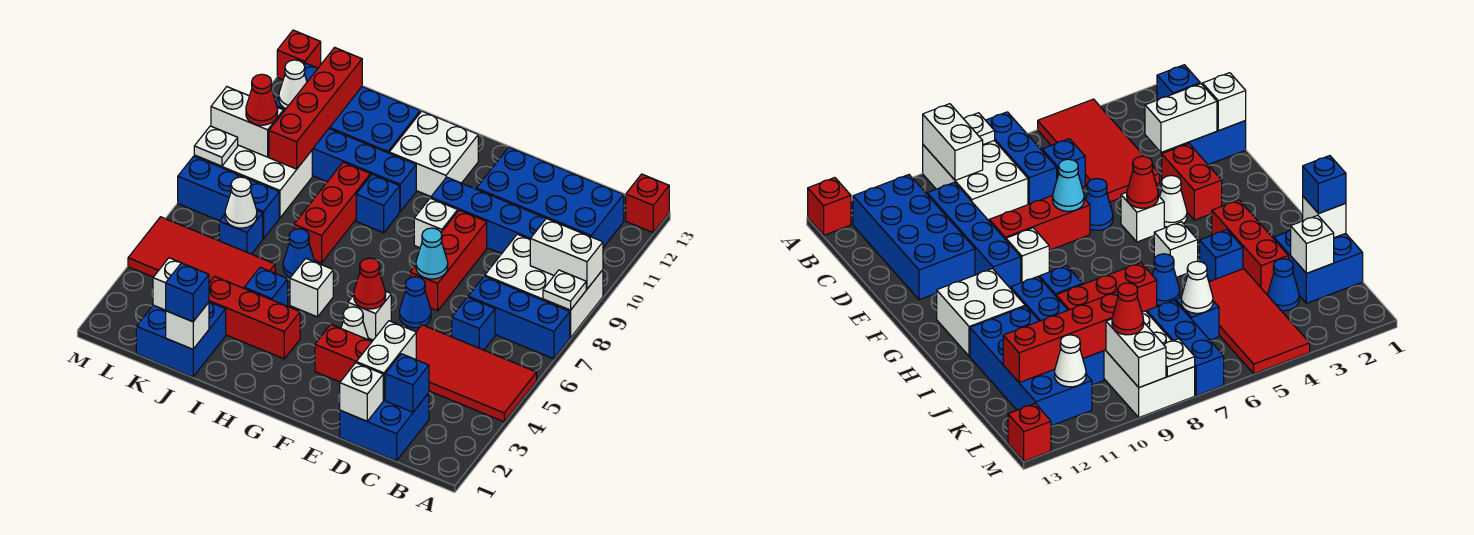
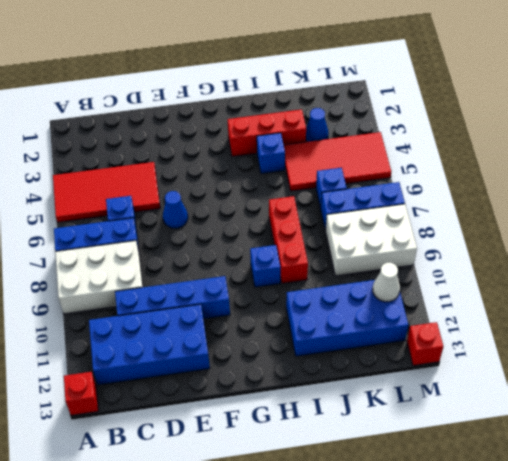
none -> blue 2x2 brick [340,393,429,461]
none -> red 1x2 brick [315,324,372,382]
none -> red 1x3 brick [410,210,487,311]
none -> white 1x1 cone [341,307,369,340]

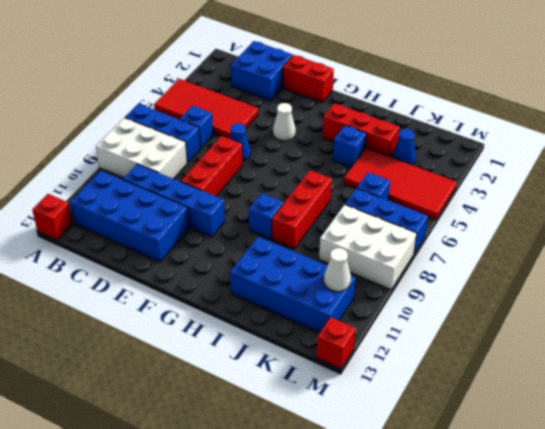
red 1x2 brick [283,55,334,103] -> red 1x2 brick moved to [315,324,372,382]
none -> white 1x1 brick [348,292,391,340]
none -> white 1x1 brick [414,198,458,248]
none -> white 2x2 brick [389,111,478,196]
none -> white 1x1 brick [290,259,333,317]

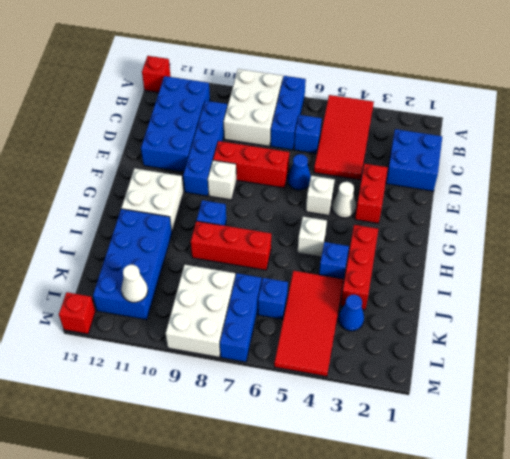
none -> blue 1x4 brick [312,129,416,211]
none -> blue 1x1 cone [283,229,315,277]
none -> blue 2x2 brick [136,302,226,377]
none -> white 1x1 plate [543,270,586,310]

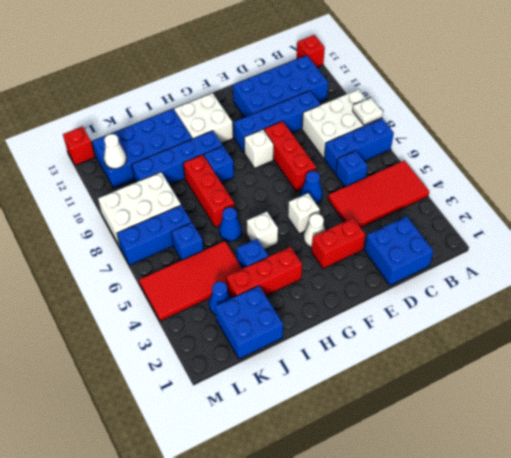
none -> white 1x2 brick [530,218,603,289]
none -> blue 1x1 brick [385,354,429,412]
none -> white 1x1 brick [340,363,383,421]
none -> white 1x2 brick [356,321,416,400]

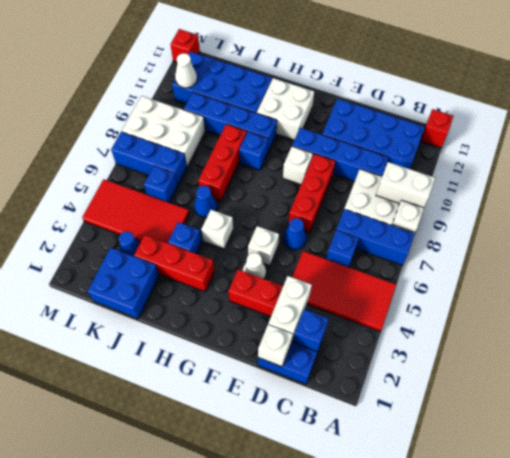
none -> cyan 1x1 cone [416,228,448,279]
none -> red 1x1 cone [354,258,386,309]
none -> white 1x1 brick [166,302,209,349]
none -> white 1x1 brick [153,258,181,310]

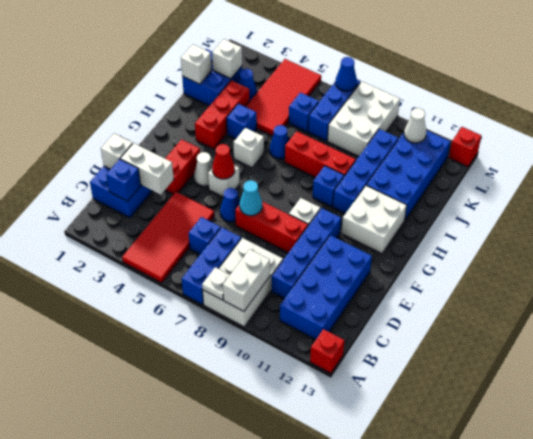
blue 1x1 cone [336,57,357,91] -> none
none -> white 1x1 cone [225,177,257,228]
none -> red 1x4 brick [269,47,362,169]
none -> white 1x2 brick [211,87,283,157]
none -> white 1x1 plate [194,126,238,166]

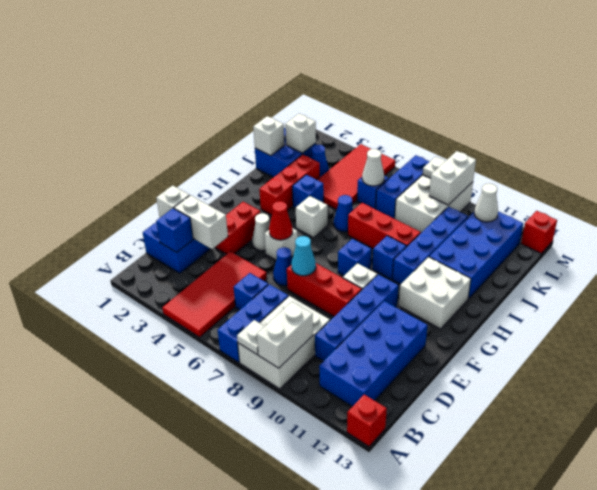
blue 1x1 brick [338,239,371,276] -> blue 1x1 brick moved to [166,263,209,322]
none -> red 1x4 brick [269,47,362,169]
none -> red 1x1 cone [246,74,278,125]

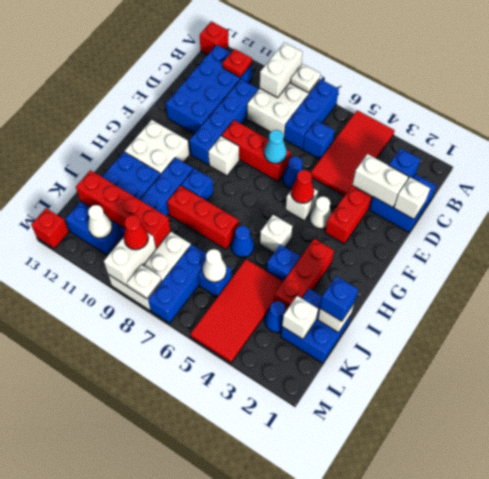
red 1x1 plate [223,49,252,77] -> none

